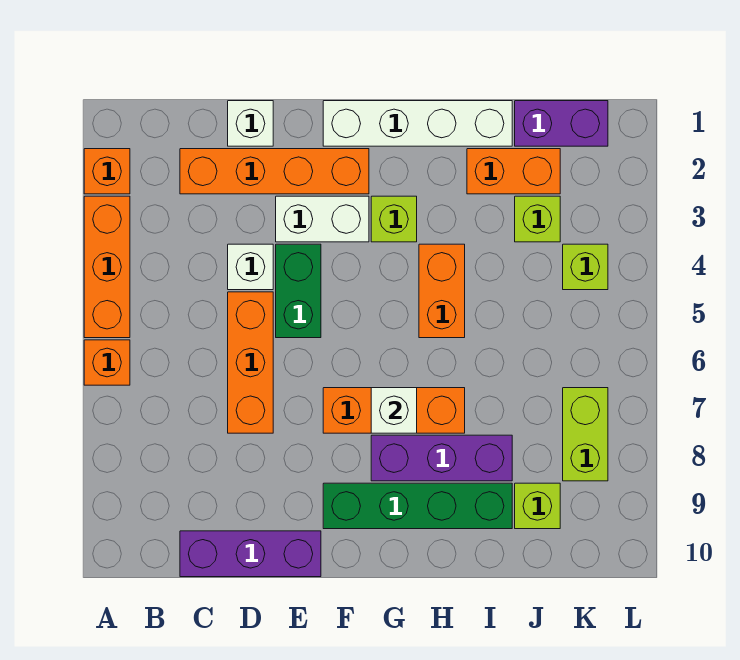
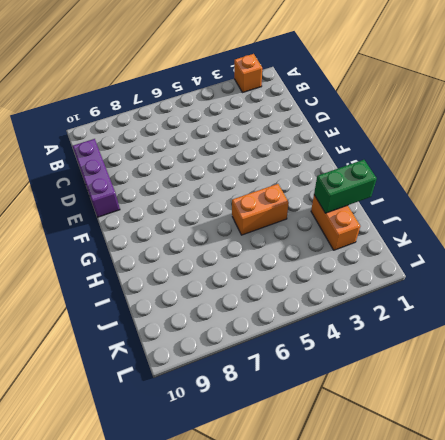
green 1x2 brick [314,160,377,213] -> green 1x2 brick moved to [276,244,321,338]
none -> orange 1x3 brick [84,196,130,338]
none -> orange 1x1 brick [84,340,130,385]
none -> orange 1x4 brick [180,149,369,194]

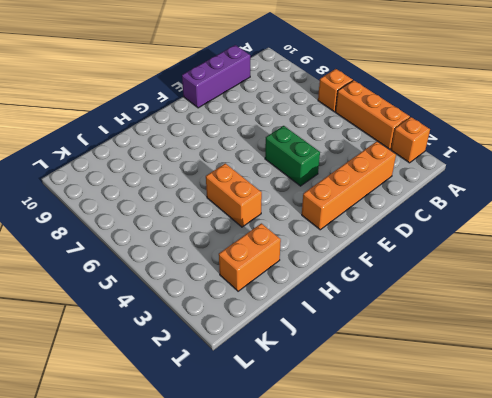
none -> white 1x1 brick [228,101,273,146]
none -> white 1x1 brick [228,244,273,290]
none -> orange 1x3 brick [228,292,273,433]

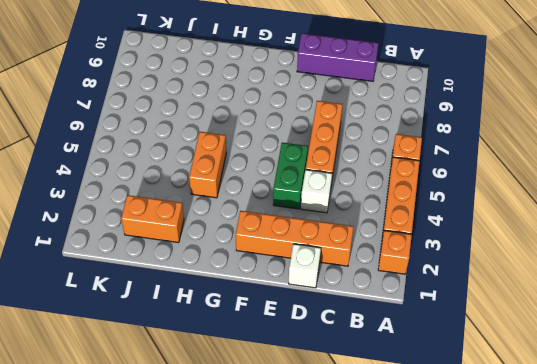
none -> white 1x2 brick [276,196,369,242]
none -> white 1x4 brick [323,101,512,146]
none -> orange 1x3 brick [323,388,465,433]

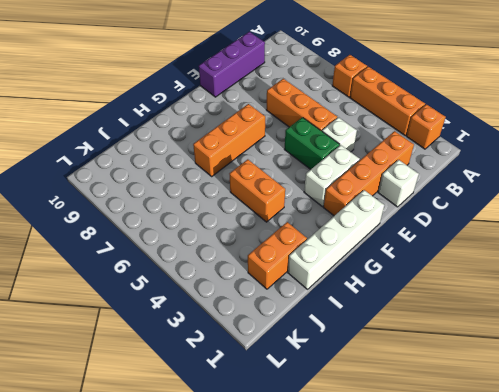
none -> green 1x4 brick [323,483,512,529]
none -> lime 1x1 brick [371,196,417,242]
none -> purple 1x3 brick [371,435,512,481]

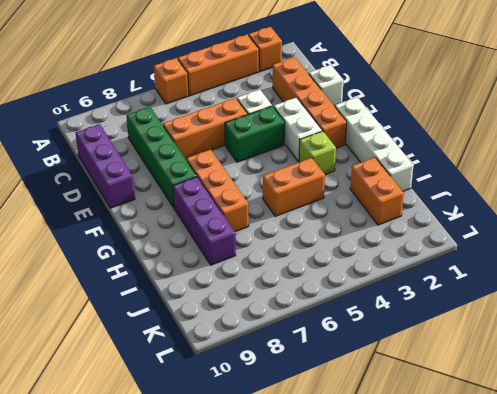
green 1x4 brick [127,107,197,208] -> green 1x4 brick moved to [323,483,512,529]
none -> purple 1x2 brick [515,101,608,146]
none -> lime 1x1 brick [515,196,560,242]
none -> lime 1x1 brick [515,483,560,529]

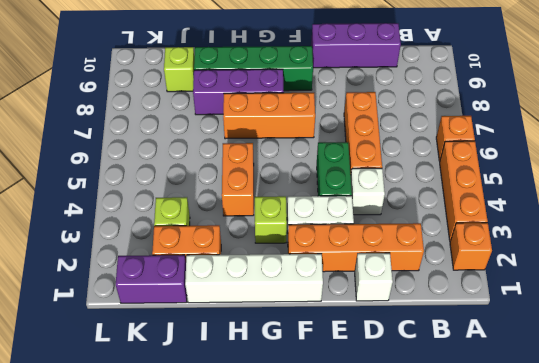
none -> lime 1x1 brick [563,244,608,290]
none -> lime 1x2 brick [563,388,608,481]
none -> white 1x1 brick [371,388,417,433]

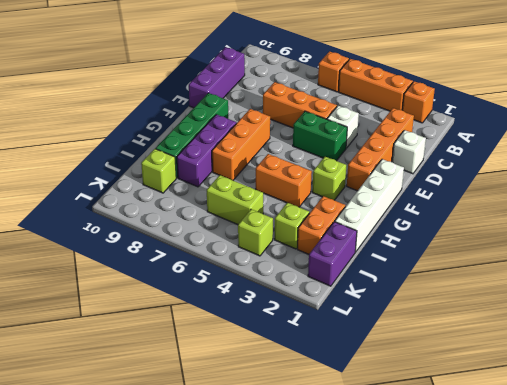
lime 1x2 brick [207,175,263,224] -> lime 1x2 brick moved to [563,388,608,481]
none -> white 1x2 brick [276,196,369,242]
none -> white 1x1 brick [371,388,417,433]

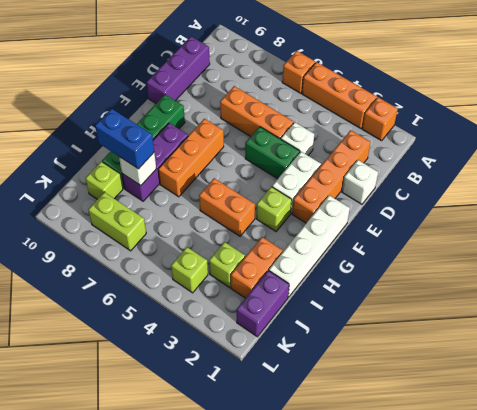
white 1x1 brick [119,153,156,186] -> white 1x1 brick moved to [371,388,417,433]
blue 1x2 brick [95,109,154,169] -> none

